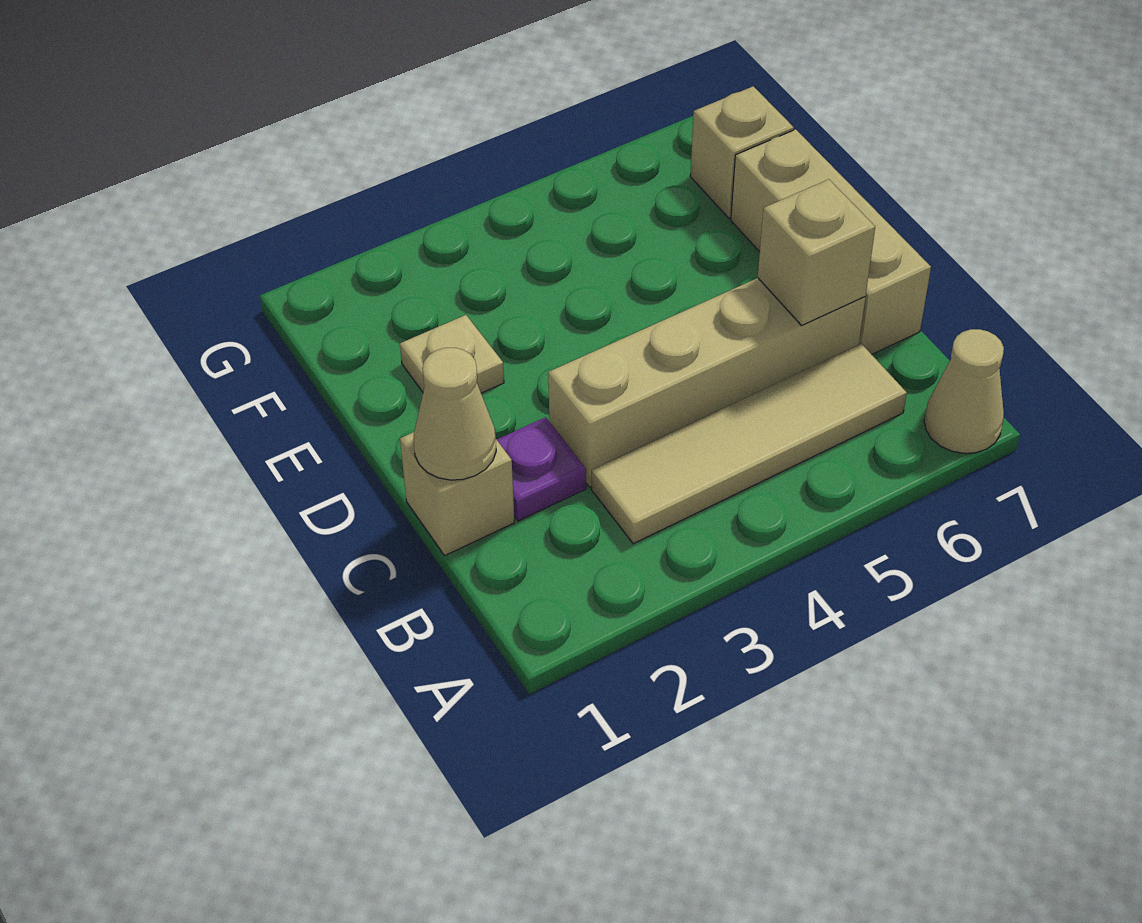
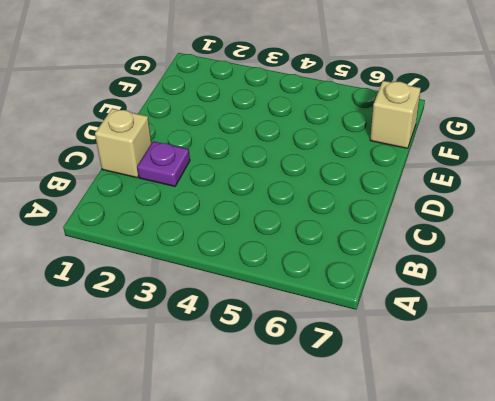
none -> tan 1x1 cone [924,329,1004,453]
none -> tan 1x4 tile [592,344,907,544]

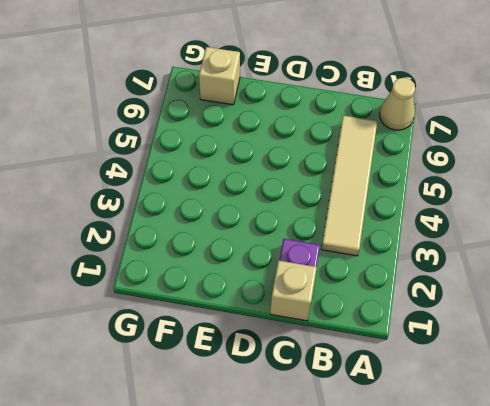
none -> tan 1x4 brick [548,278,865,487]
none -> tan 1x3 brick [731,129,931,354]

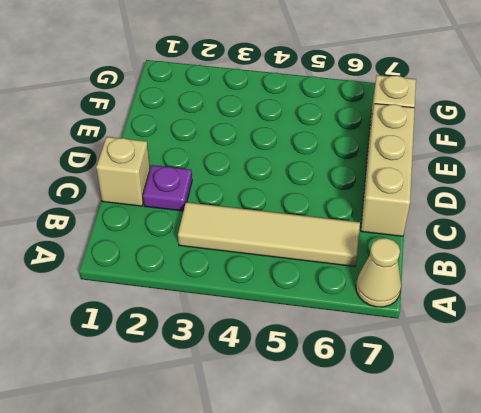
none -> tan 1x4 brick [548,278,865,487]
none -> tan 1x1 plate [400,315,504,393]

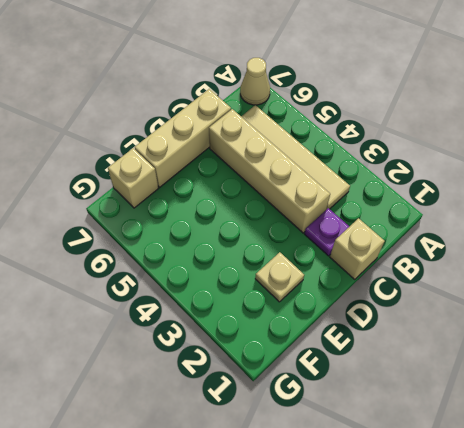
none -> tan 1x1 cone [414,348,496,480]
none -> tan 1x1 brick [758,179,875,325]

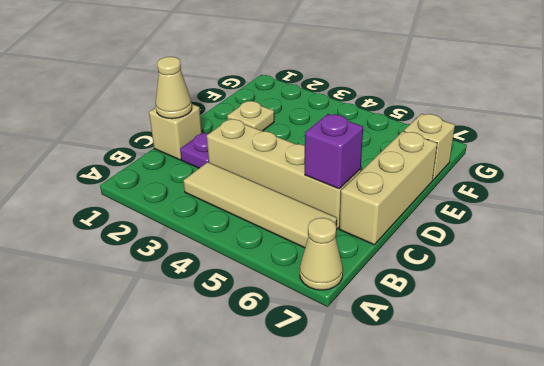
purple 1x1 brick [305,114,363,189] -> tan 1x1 brick [758,179,875,325]

